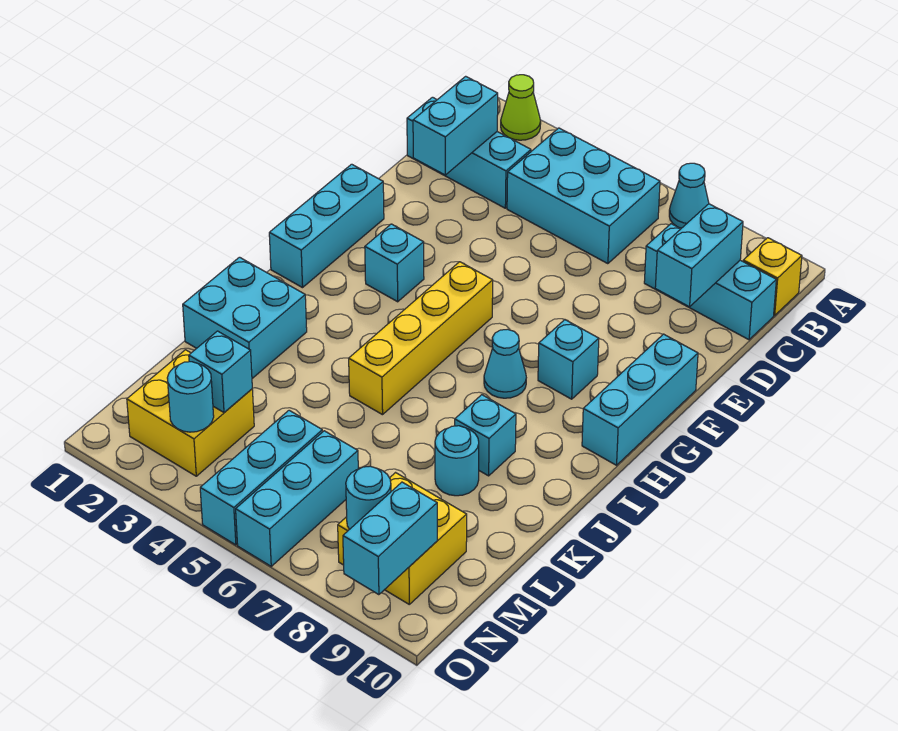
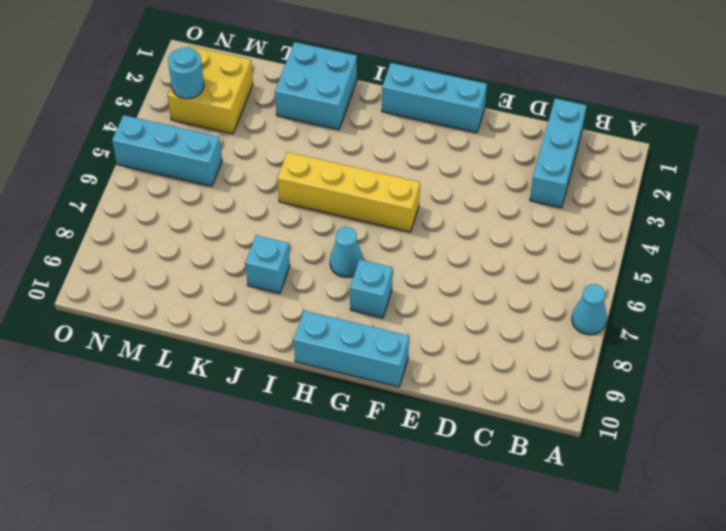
none -> lime 1x1 cone [501,75,541,140]
none -> cyan 2x3 brick [507,128,660,264]
none -> yellow 1x1 brick [743,238,802,315]

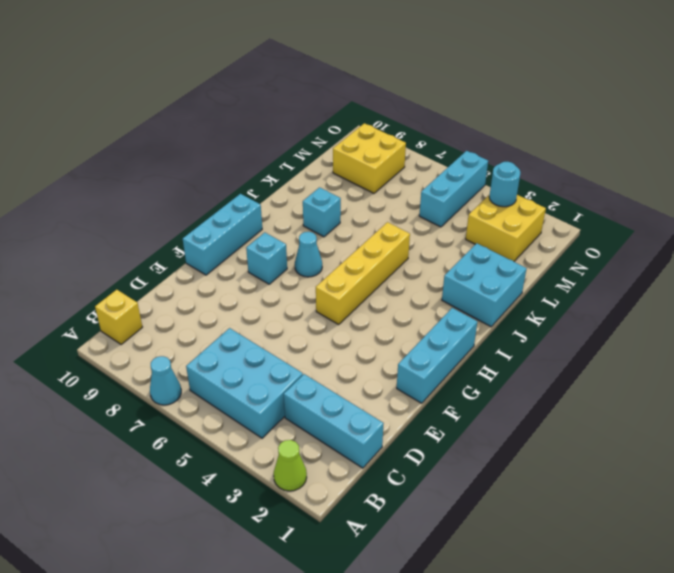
none -> cyan 1x3 brick [644,224,776,340]
none -> cyan 1x1 brick [365,224,424,302]
none -> cyan 1x1 round brick [435,426,479,496]

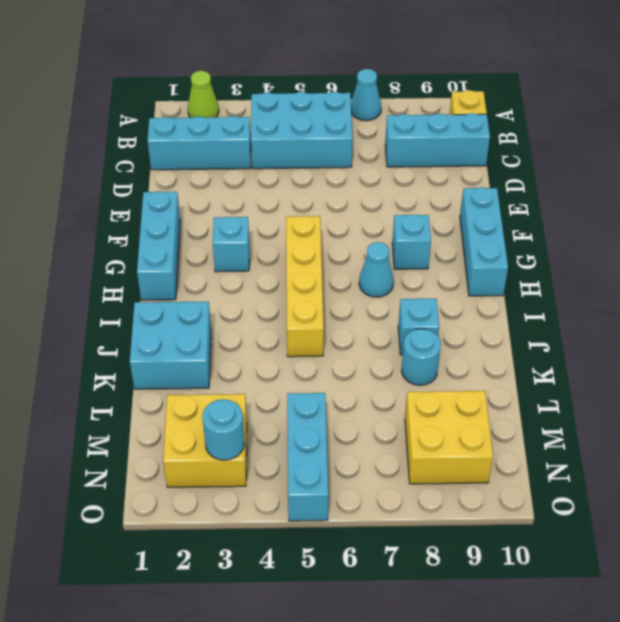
none -> cyan 1x3 brick [236,431,358,566]
none -> cyan 1x2 brick [413,76,498,175]
none -> cyan 1x2 brick [655,204,743,307]

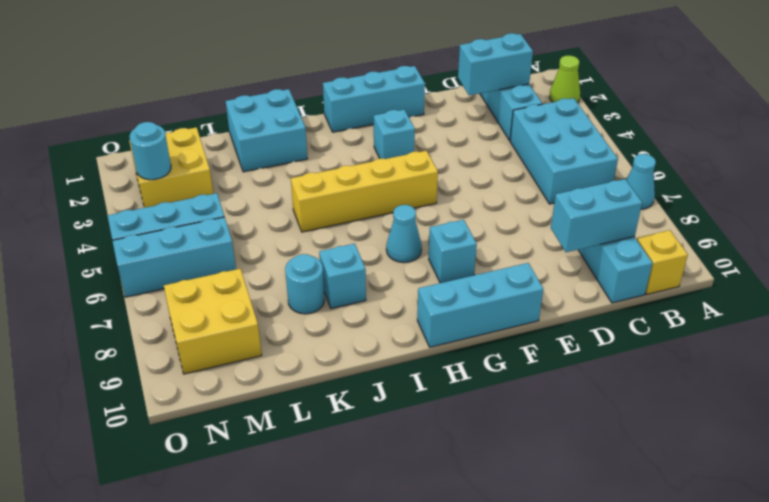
none -> cyan 1x1 brick [189,331,252,412]
none -> cyan 1x1 round brick [346,466,391,529]
none -> cyan 1x2 brick [343,482,437,595]

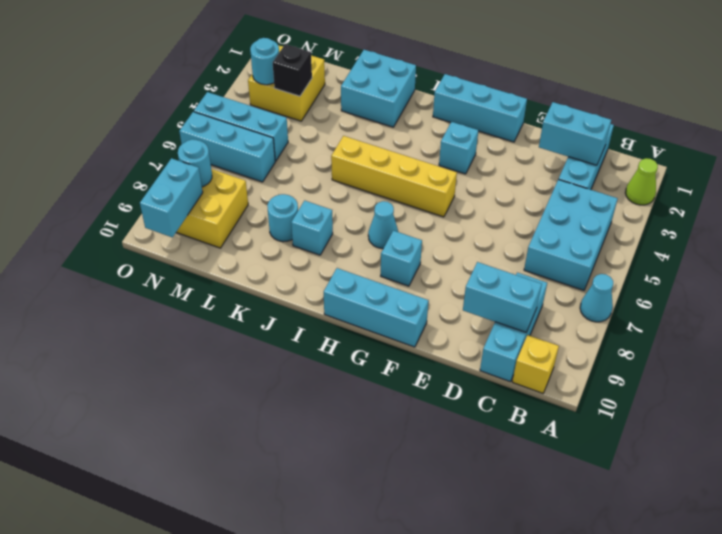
black 1x1 brick [273,44,312,96] -> cyan 1x1 brick [189,331,252,412]
cyan 1x2 brick [140,158,203,237] -> cyan 1x2 brick turned to [343,482,437,595]

